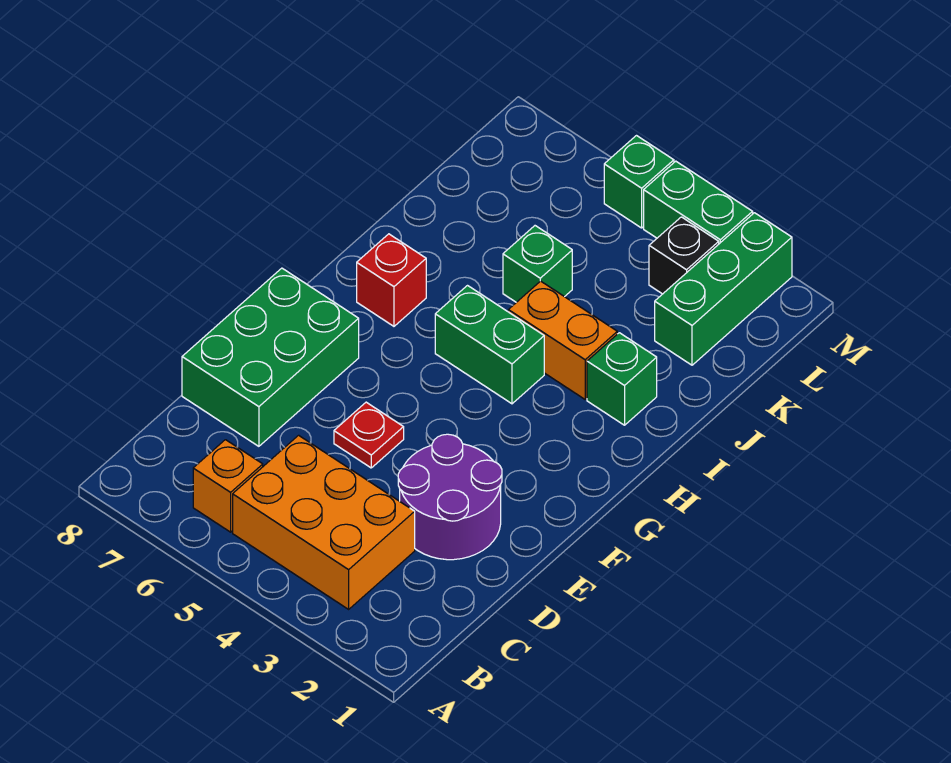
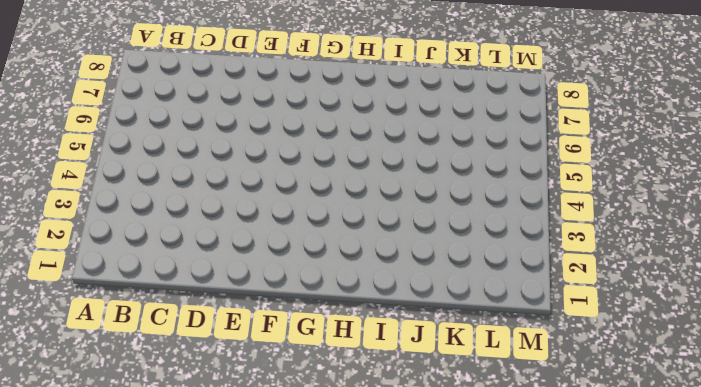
none -> orange 2x3 brick [233,435,415,609]
none -> orange 1x1 brick [193,440,263,532]
none -> purple 2x2 round brick [398,434,502,560]

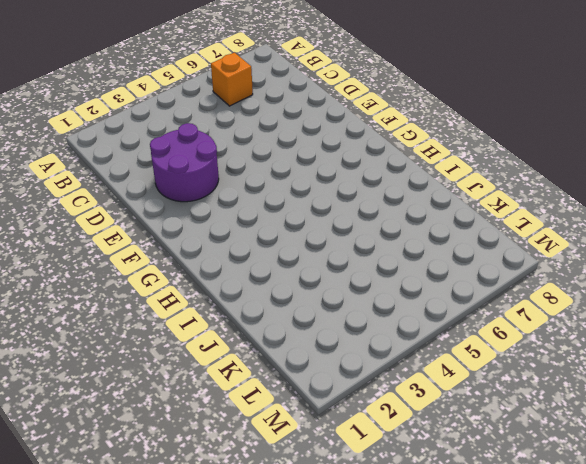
none -> orange 2x3 brick [233,435,415,609]
none -> green 2x3 brick [182,268,359,446]
none -> red 1x1 plate [334,402,404,468]

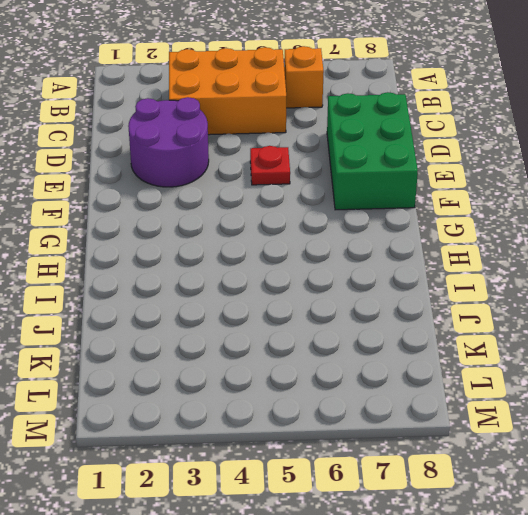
none -> green 1x2 brick [435,286,544,404]
none -> red 1x1 brick [357,234,426,326]
none -> green 1x1 brick [587,333,657,425]

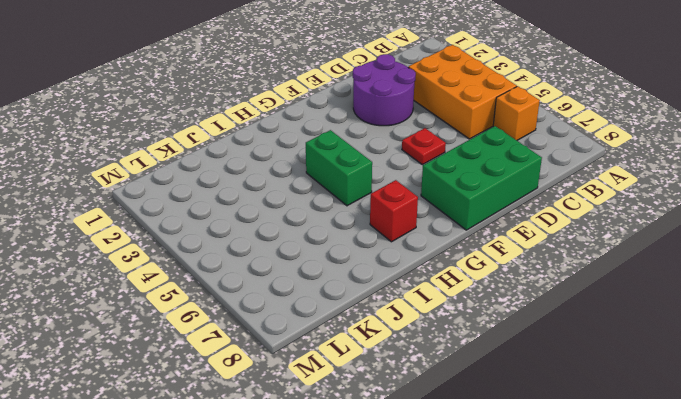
none -> green 1x1 brick [587,333,657,425]
none -> orange 1x2 brick [508,281,617,399]
none -> green 1x1 brick [503,226,572,302]

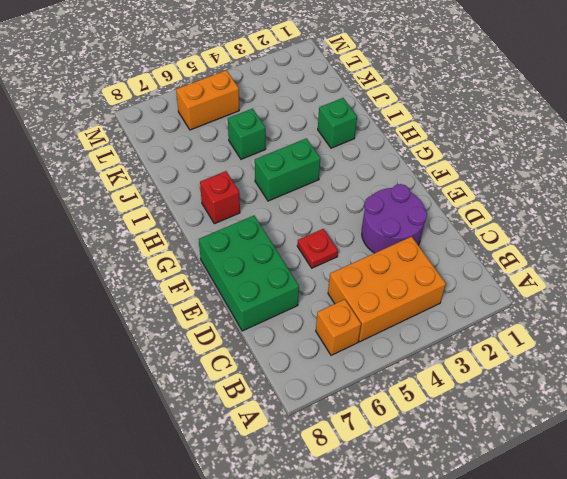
orange 1x2 brick [176,70,239,130] -> orange 1x2 brick moved to [508,281,617,399]
none -> green 1x3 brick [655,213,792,365]
none -> black 1x1 brick [649,217,719,294]
none -> green 1x2 brick [644,161,753,244]

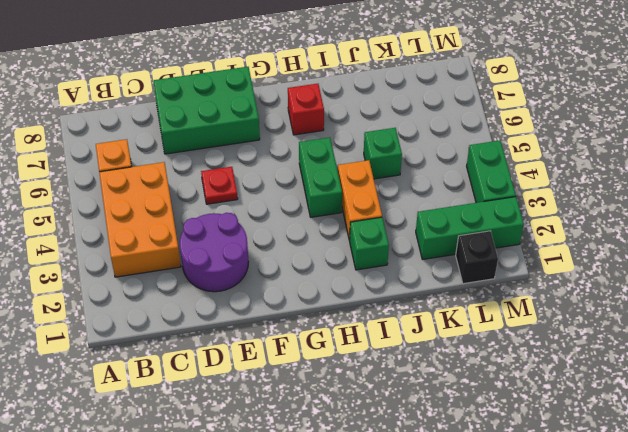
black 1x1 brick [456,231,498,284] -> black 1x1 brick moved to [649,217,719,294]
none -> green 1x1 brick [604,136,674,228]

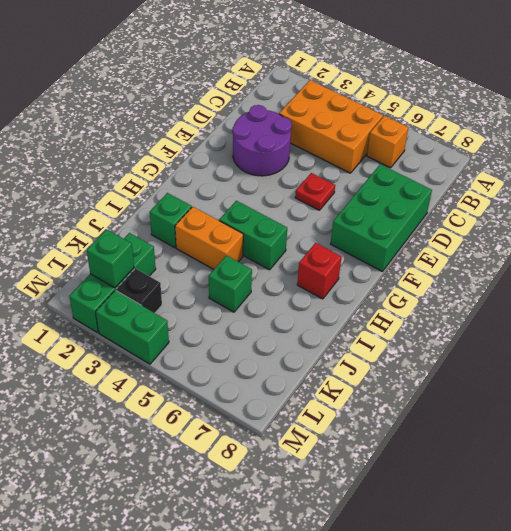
green 1x1 brick [87,229,134,288] -> green 1x1 brick moved to [604,136,674,228]

